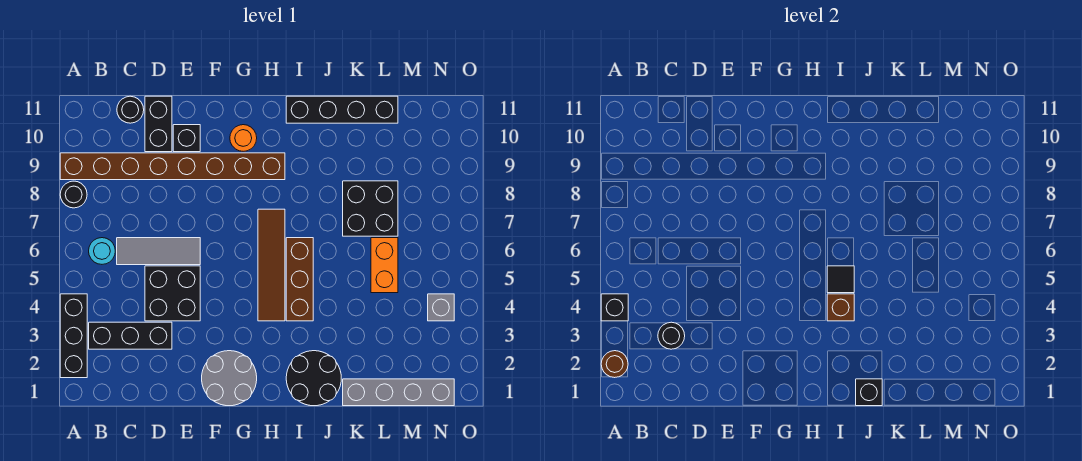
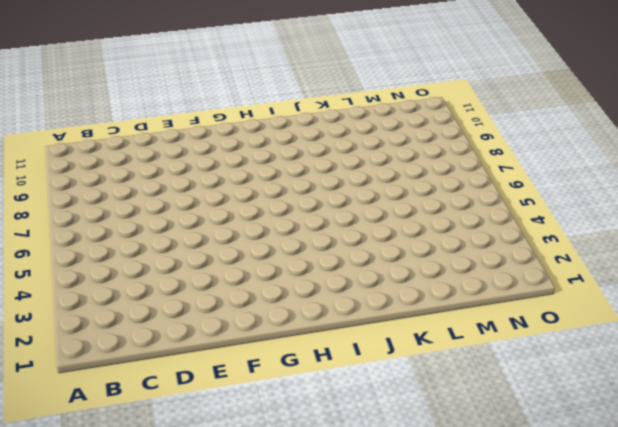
none -> black 1x3 brick [60,294,87,378]
none -> black 1x1 round brick [60,181,87,208]
none -> brown 1x8 brick [60,153,285,180]

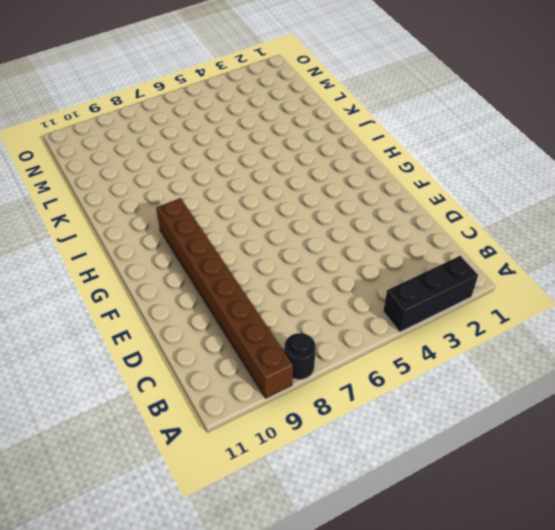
none -> black 1x3 brick [89,322,172,349]
none -> cyan 1x1 round brick [89,238,115,264]
none -> grey 1x3 tile [117,238,200,265]

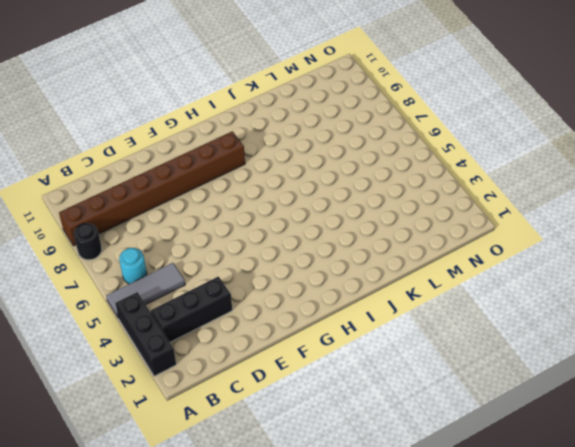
grey 1x3 tile [106,263,185,317] -> grey 1x3 tile moved to [117,238,200,265]
none -> black 1x1 round brick [117,96,144,123]
none -> black 2x2 brick [145,266,200,321]
none -> black 1x2 brick [145,96,172,152]

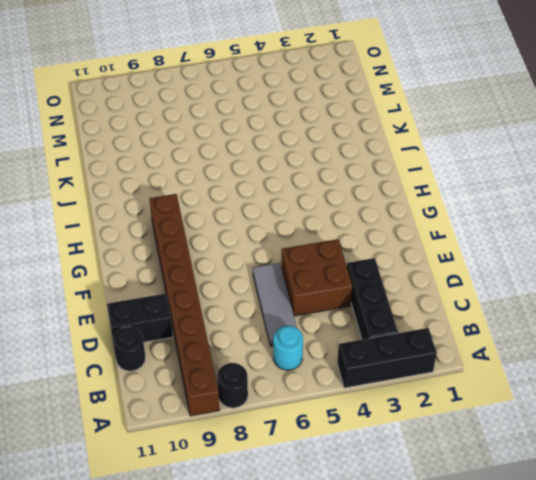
brown 2x2 brick [281,239,352,316] -> black 2x2 brick [145,266,200,321]
none -> black 1x1 brick [173,125,200,152]
none -> grey 2x2 round brick [202,351,257,406]
none -> orange 1x1 round brick [230,125,257,151]

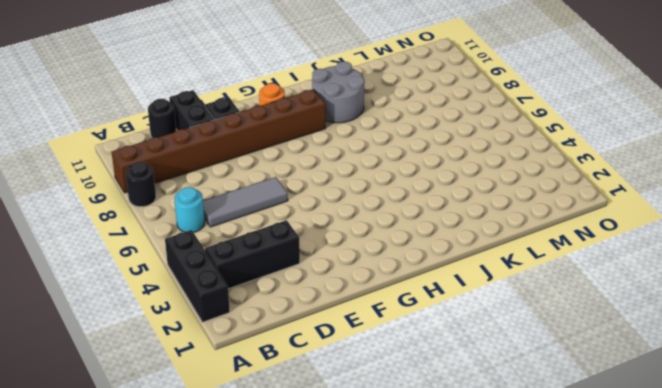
grey 2x2 round brick [312,61,365,123] -> grey 2x2 round brick moved to [202,351,257,406]
none -> black 2x2 brick [145,266,200,321]
none -> brown 1x4 tile [258,209,285,321]
none -> black 2x2 round brick [286,351,341,406]

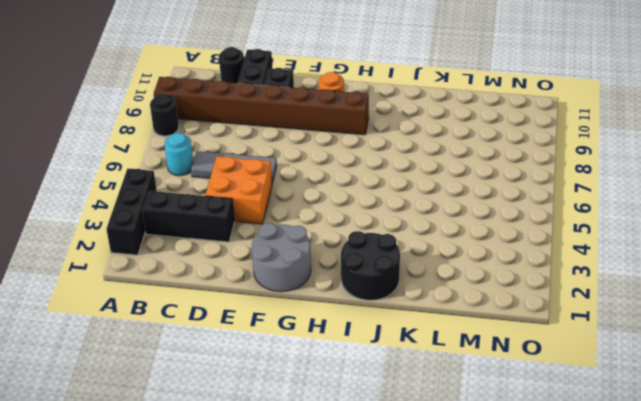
orange 2x2 brick [205,156,272,224] -> black 2x2 brick [145,266,200,321]
none -> brown 1x4 tile [258,209,285,321]
none -> brown 1x3 brick [286,238,313,321]
none -> black 1x4 brick [286,96,398,123]

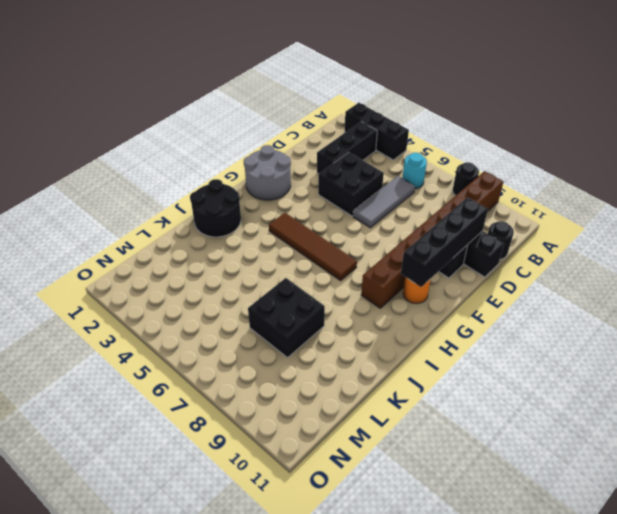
black 1x4 brick [401,197,488,287] -> black 1x4 brick moved to [286,96,398,123]
none -> brown 1x3 brick [286,238,313,321]
none -> grey 1x4 brick [343,379,454,406]
none -> orange 1x2 brick [371,238,398,293]

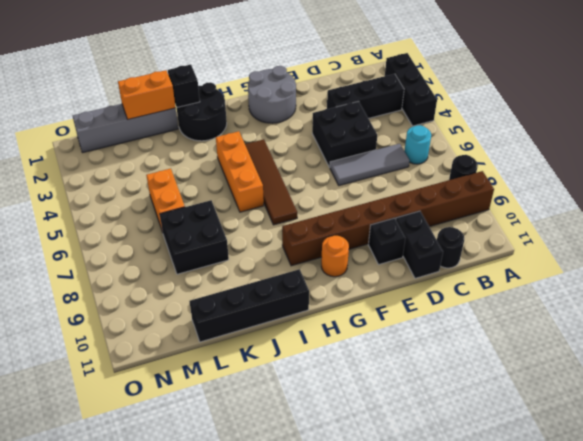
orange 1x3 brick [216,131,264,212] -> brown 1x3 brick [286,238,313,321]
orange 1x2 brick [118,70,176,119] -> none
none -> grey 1x1 brick [428,294,454,321]
none -> brown 1x1 round brick [601,351,628,378]
none -> black 1x1 brick [601,294,628,321]

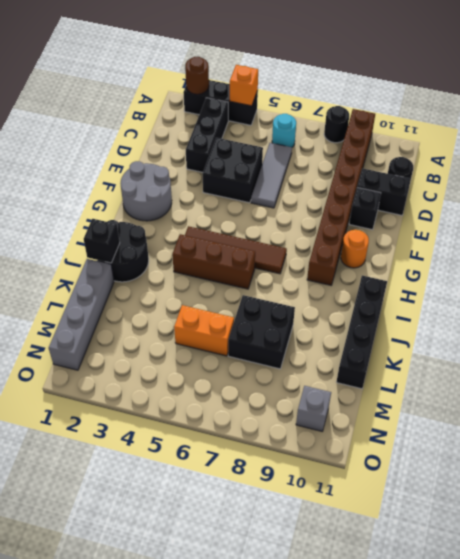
orange 1x1 brick [230,65,258,106] -> black 1x1 brick [601,294,628,321]
grey 1x1 brick [296,386,331,431] -> grey 1x1 brick moved to [428,294,454,321]
none -> black 1x1 round brick [658,322,685,349]
none -> brown 1x1 brick [827,294,854,321]
none -> black 1x1 tile [827,266,854,293]

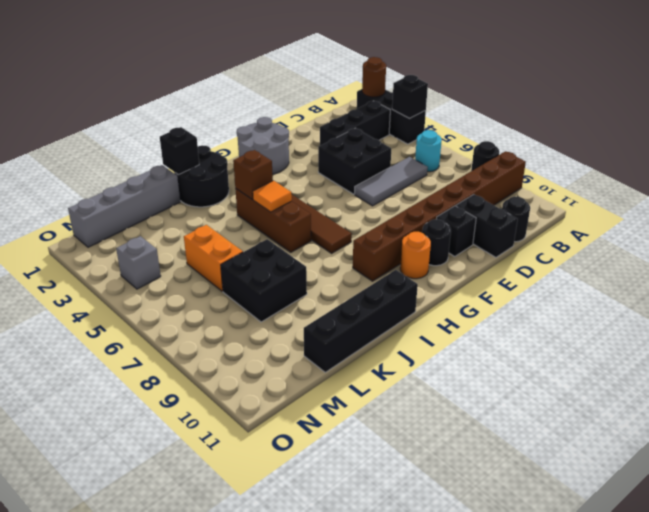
black 1x1 round brick [422,219,451,266] -> black 1x1 round brick moved to [658,322,685,349]
orange 1x1 tile [253,181,292,212] -> black 1x1 tile [827,266,854,293]

